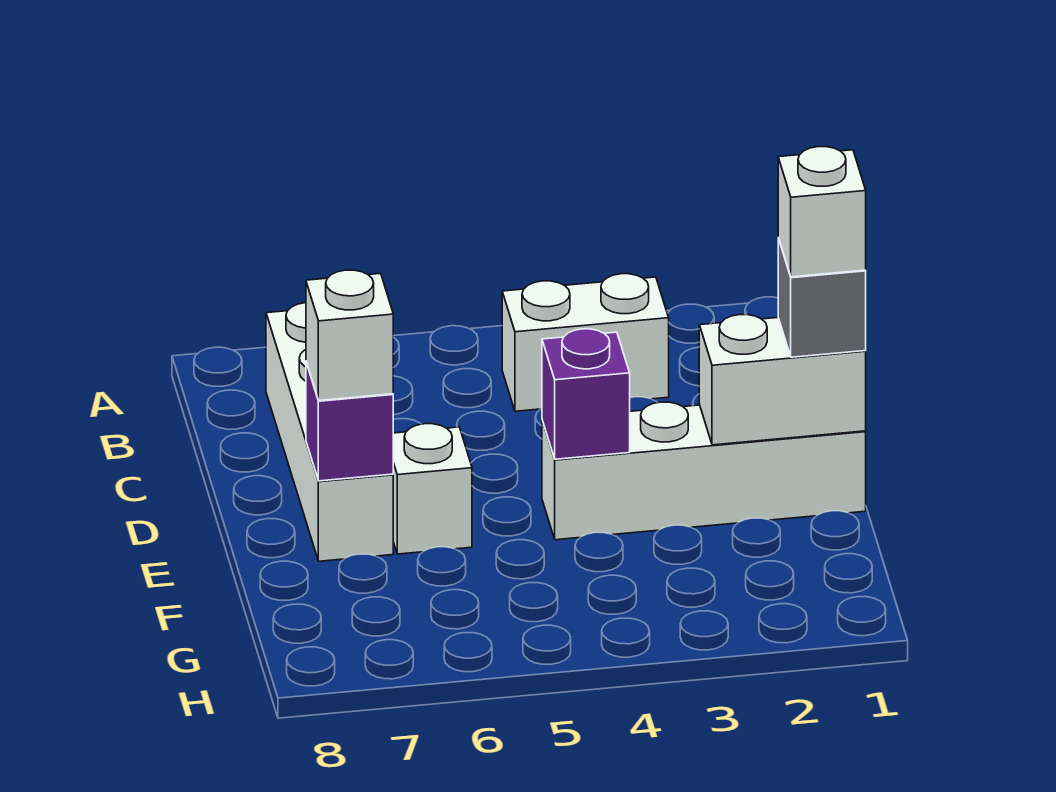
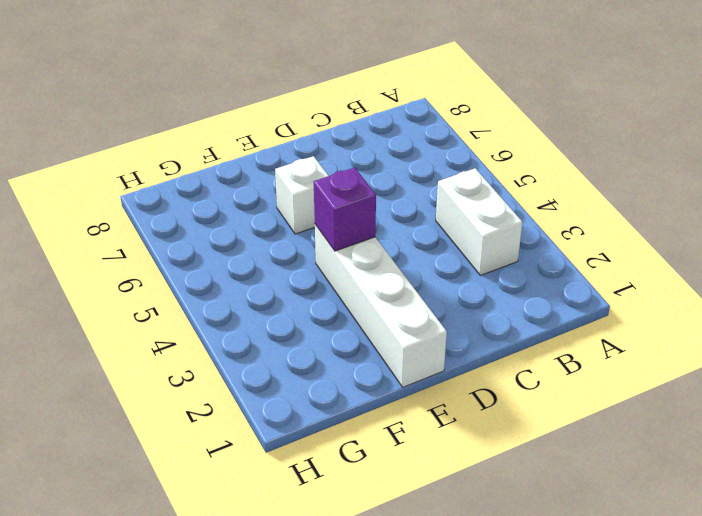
none -> white 1x4 brick [266,303,393,561]
none -> white 1x2 brick [699,315,866,445]

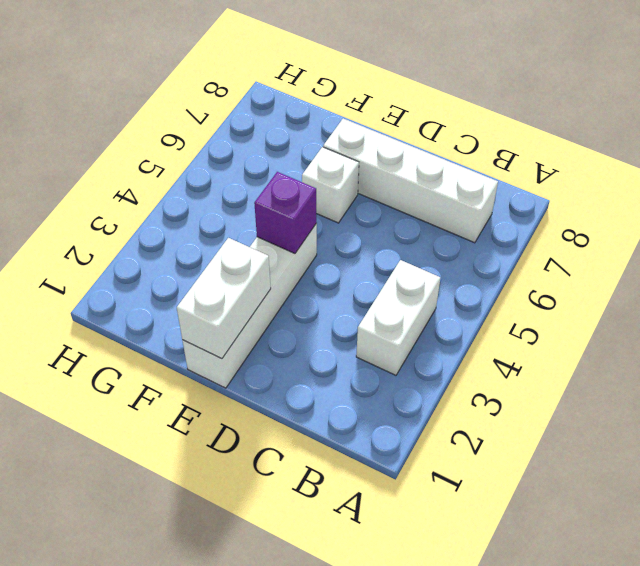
none -> purple 1x1 brick [306,362,393,481]
none -> grey 1x1 brick [778,238,866,357]

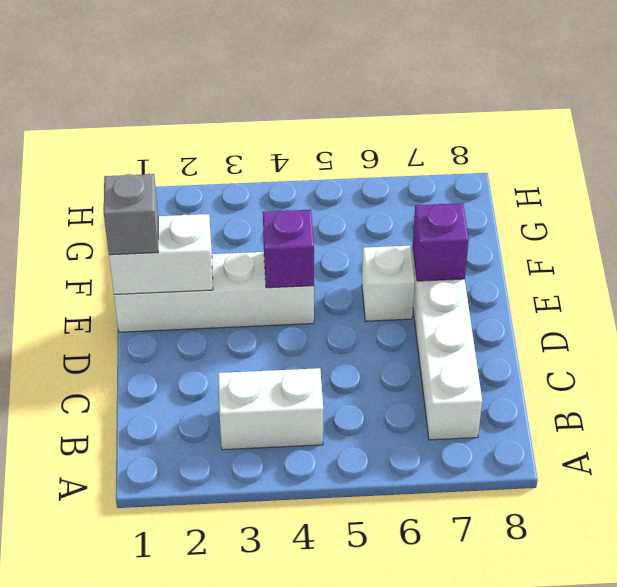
none -> white 1x1 brick [306,270,393,401]
none -> white 1x1 brick [778,147,866,277]

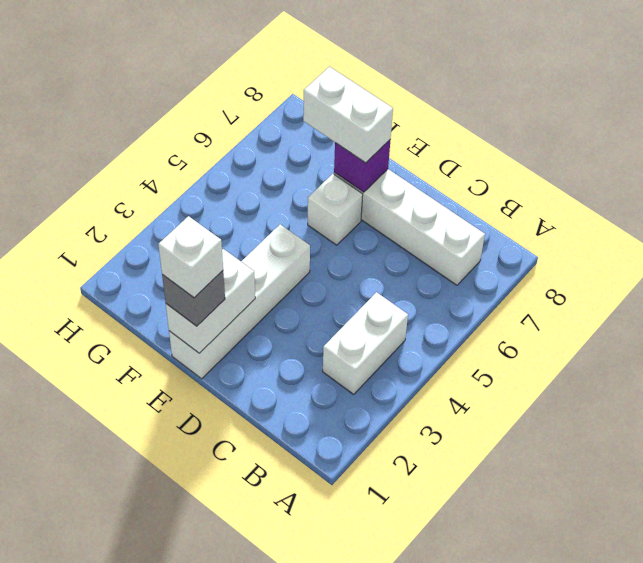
white 1x2 brick [303,67,393,163] -> white 1x1 brick [306,270,393,401]
none -> purple 1x1 brick [542,329,630,459]

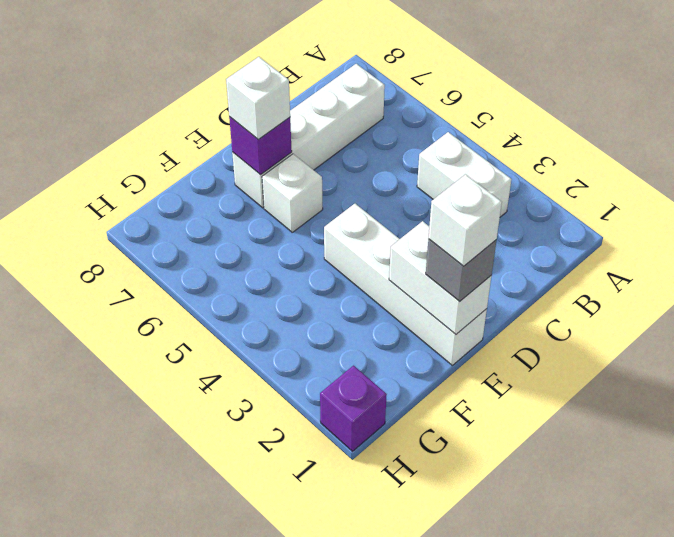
purple 1x1 brick [320,366,387,451] -> purple 1x1 brick moved to [542,329,630,459]

